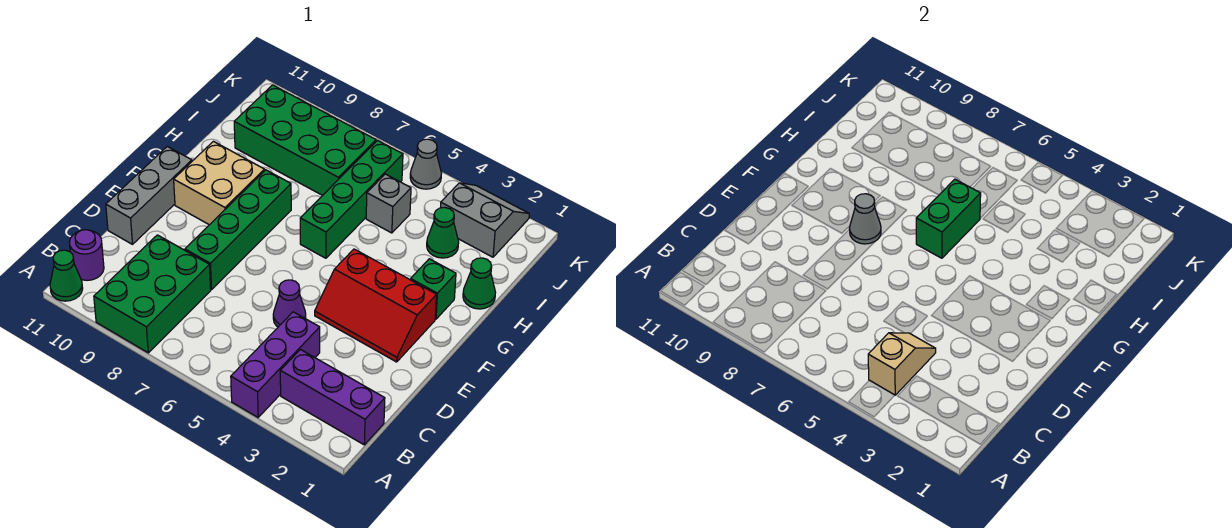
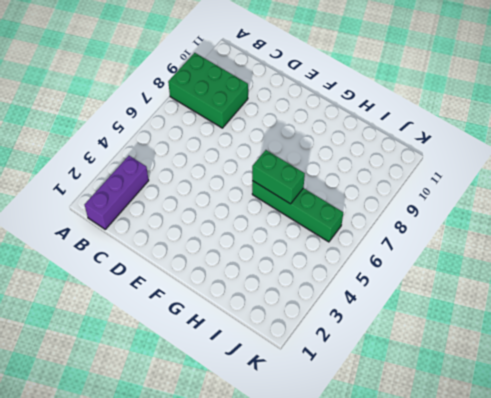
none -> purple 1x3 brick [231,312,320,417]
none -> green 1x1 cone [50,250,83,301]
none -> purple 1x1 round brick [69,230,104,280]

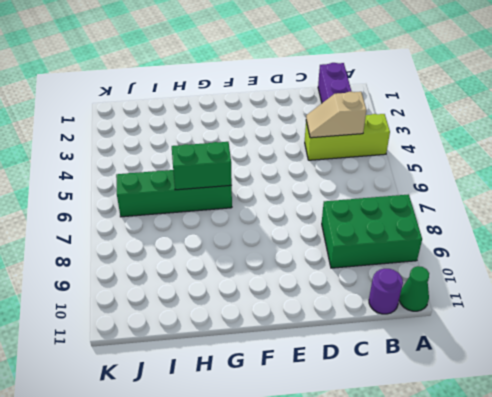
lime 1x3 brick [305,114,390,160] -> purple 1x3 brick [231,312,320,417]
none -> purple 1x1 cone [273,280,306,327]
none -> green 1x4 brick [185,170,291,290]
none -> grey 1x3 brick [106,146,192,244]

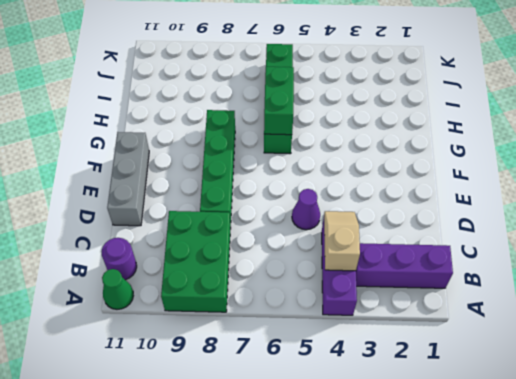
none -> red 2x3 slope [315,249,437,362]
none -> tan 2x2 brick [174,141,265,225]
none -> green 1x1 brick [411,259,456,319]

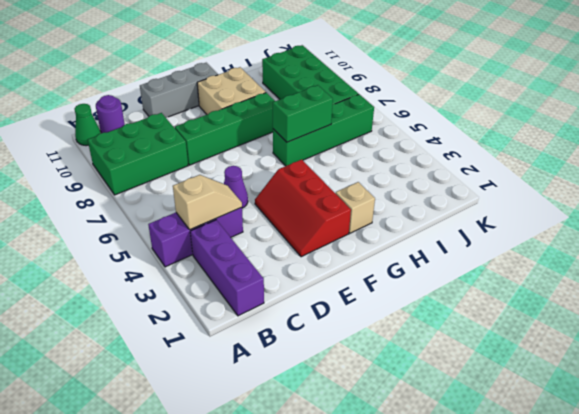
tan 1x1 brick [335,182,375,233] -> green 1x1 brick [411,259,456,319]
none -> green 1x1 cone [463,258,496,309]
none -> green 1x1 cone [427,207,459,258]
none -> grey 1x1 brick [366,174,411,233]

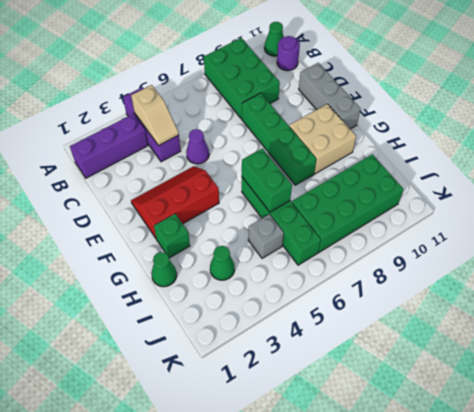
none -> grey 2x2 slope [441,183,529,257]
none -> grey 1x1 cone [410,139,442,189]
none -> grey 1x1 cone [849,194,881,244]

